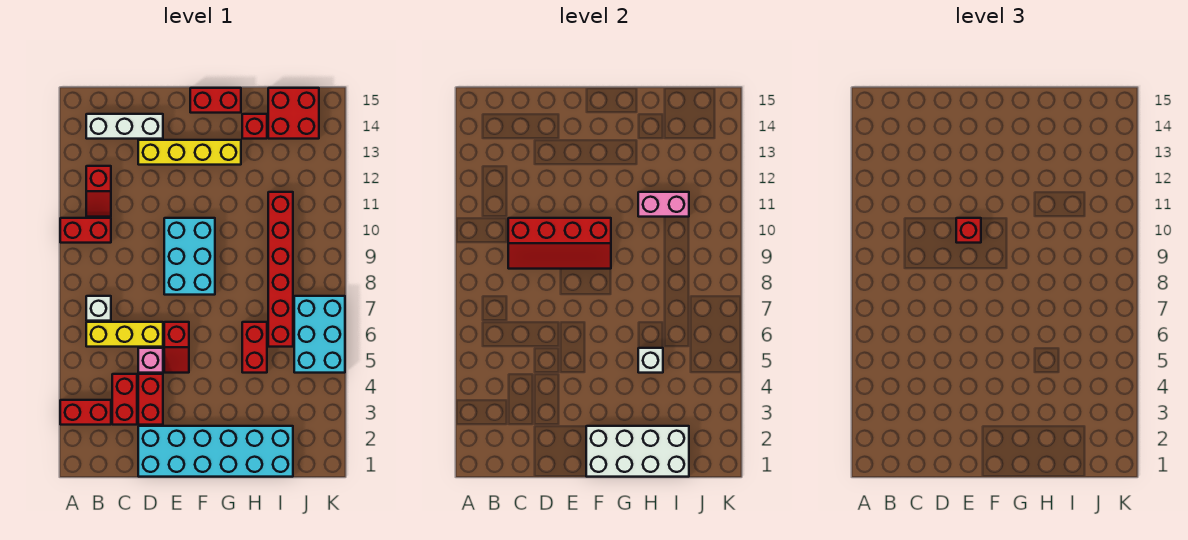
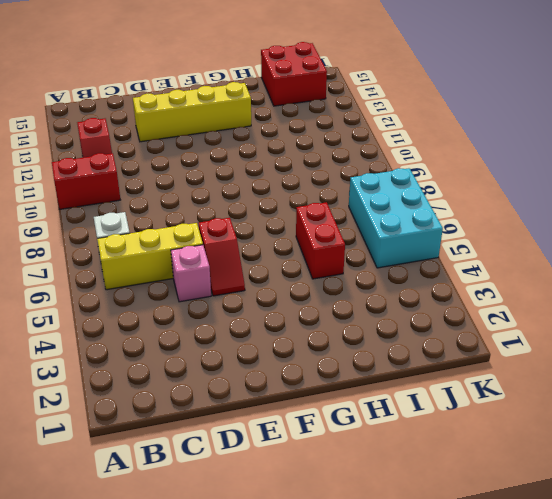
none -> red 1x2 brick [60,400,111,425]
none -> white 1x3 brick [86,114,163,139]
none -> red 1x2 brick [112,374,137,425]

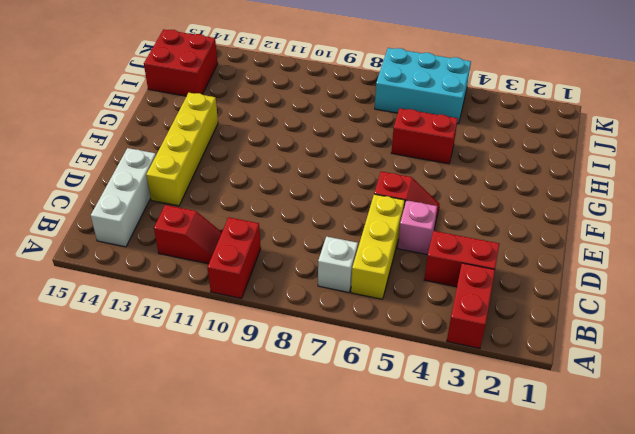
none -> cyan 2x6 brick [138,426,293,477]
none -> red 1x2 brick [138,374,163,425]
none -> cyan 2x3 brick [164,218,215,295]

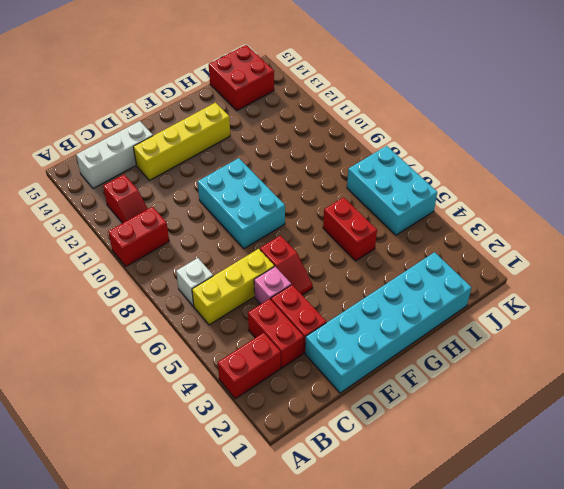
none -> red 1x2 brick [190,88,241,113]
none -> red 1x1 brick [242,114,267,139]
none -> red 1x6 brick [268,192,293,347]

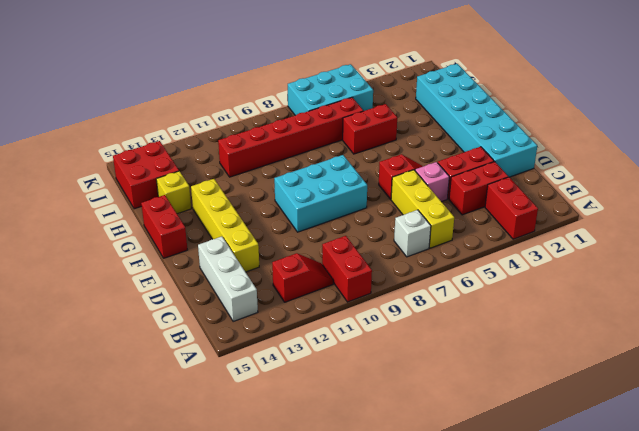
yellow 1x1 brick [156,171,191,214] -> red 1x1 brick [242,114,267,139]
none -> red 2x4 slope [508,218,611,269]
none -> white 2x4 brick [586,426,689,477]
none -> white 1x1 brick [638,348,663,373]

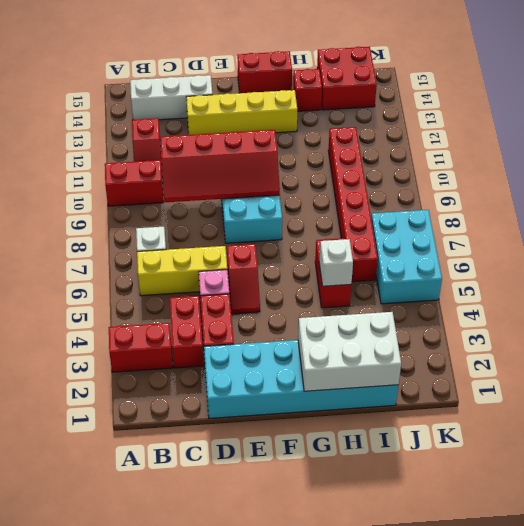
white 2x3 brick [298,312,401,391] -> white 2x4 brick [586,426,689,477]
none -> pink 1x2 brick [638,192,689,217]
none -> red 1x1 brick [956,218,981,243]

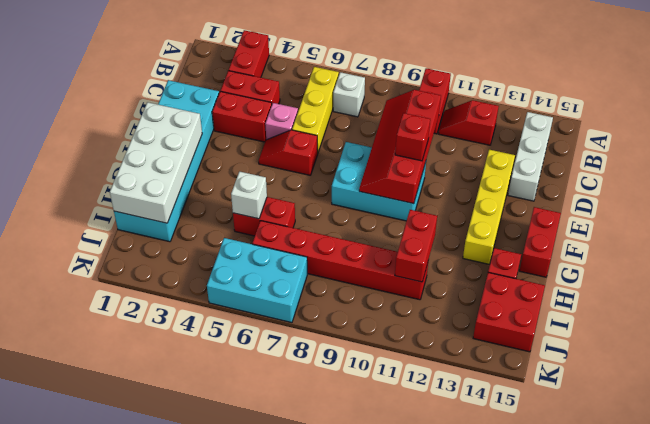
red 1x2 brick [395,210,437,282] -> pink 1x2 brick [638,192,689,217]

